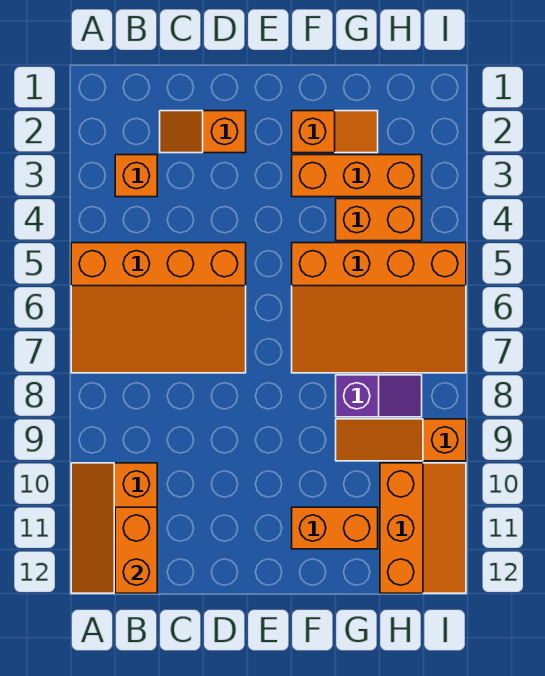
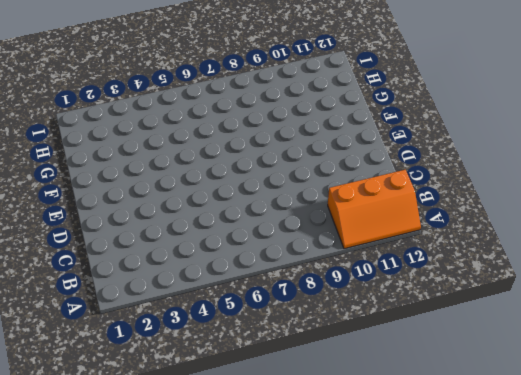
none -> orange 3x4 slope [71,243,246,373]
none -> orange 1x1 brick [115,155,157,197]
none -> orange 1x2 slope [160,111,246,153]

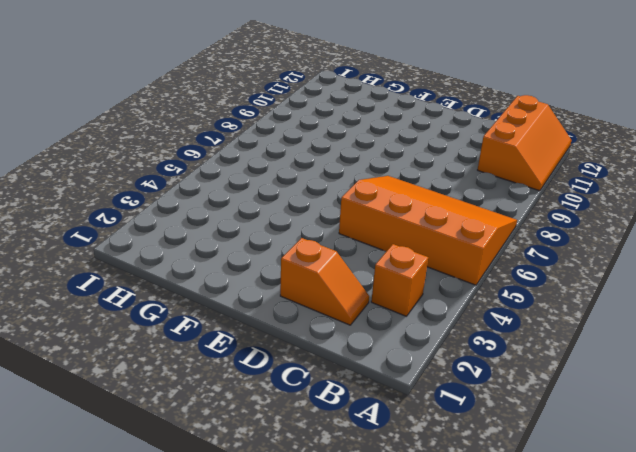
none -> orange 1x2 slope [292,111,378,153]
none -> orange 1x3 brick [292,155,422,197]
none -> orange 3x4 slope [292,243,466,373]

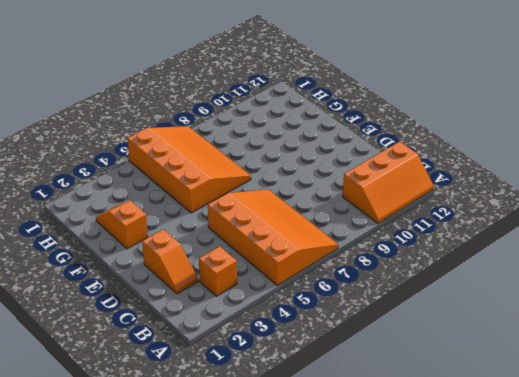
none -> orange 1x3 brick [292,155,422,197]
none -> orange 1x2 brick [292,507,378,549]
none -> orange 1x2 brick [336,199,422,241]

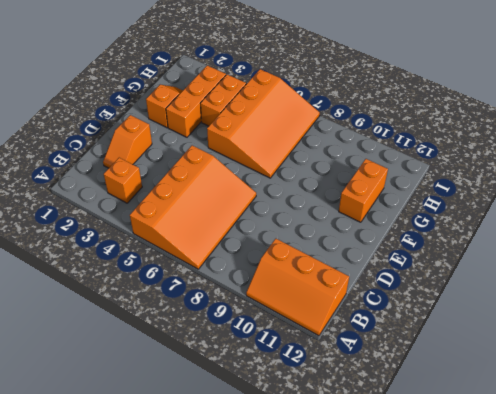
none -> purple 1x2 slope [336,375,422,417]
none -> orange 1x3 slope [336,419,466,461]
none -> orange 2x3 slope [380,463,466,593]

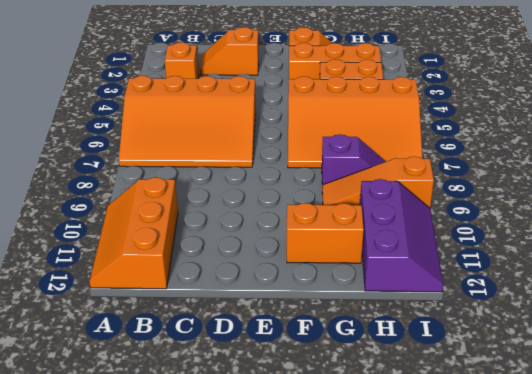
purple 2x3 slope [360,179,443,292] -> orange 2x3 slope [380,463,466,593]
none -> orange 1x2 brick [115,507,157,593]

